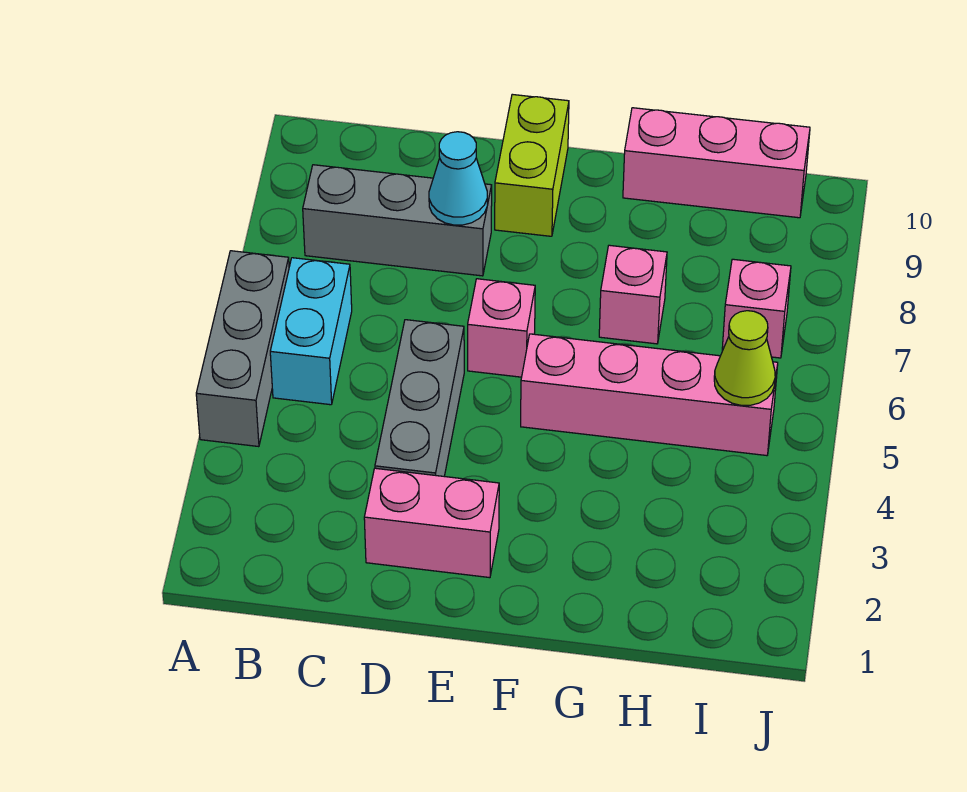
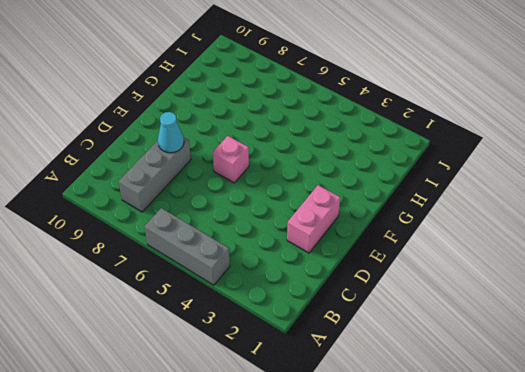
none -> cyan 1x2 brick [270,258,352,405]
none -> grey 1x3 brick [375,320,464,476]
none -> lime 1x2 brick [495,94,569,236]

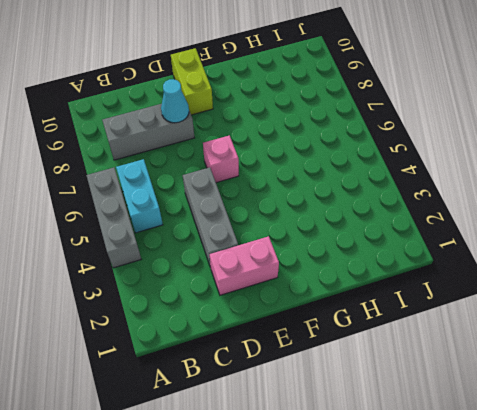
none -> pink 1x4 brick [521,334,778,456]
none -> pink 1x1 brick [599,245,667,344]
none -> pink 1x3 brick [623,108,810,218]

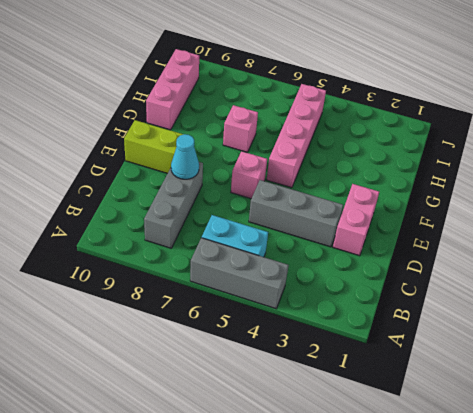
none -> pink 1x1 brick [722,259,791,358]
none -> lime 1x1 cone [714,311,775,405]

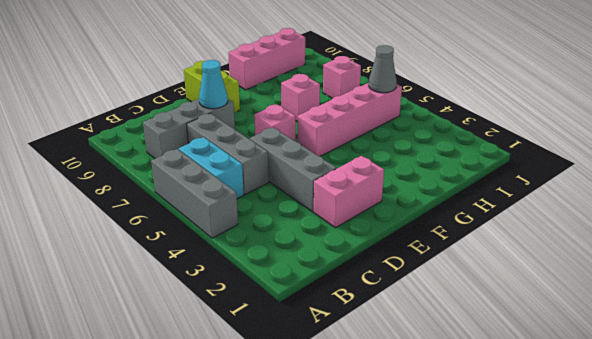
grey 1x3 brick [187,113,269,195] -> none
grey 1x1 cone [369,45,397,93] -> lime 1x1 cone [714,311,775,405]

